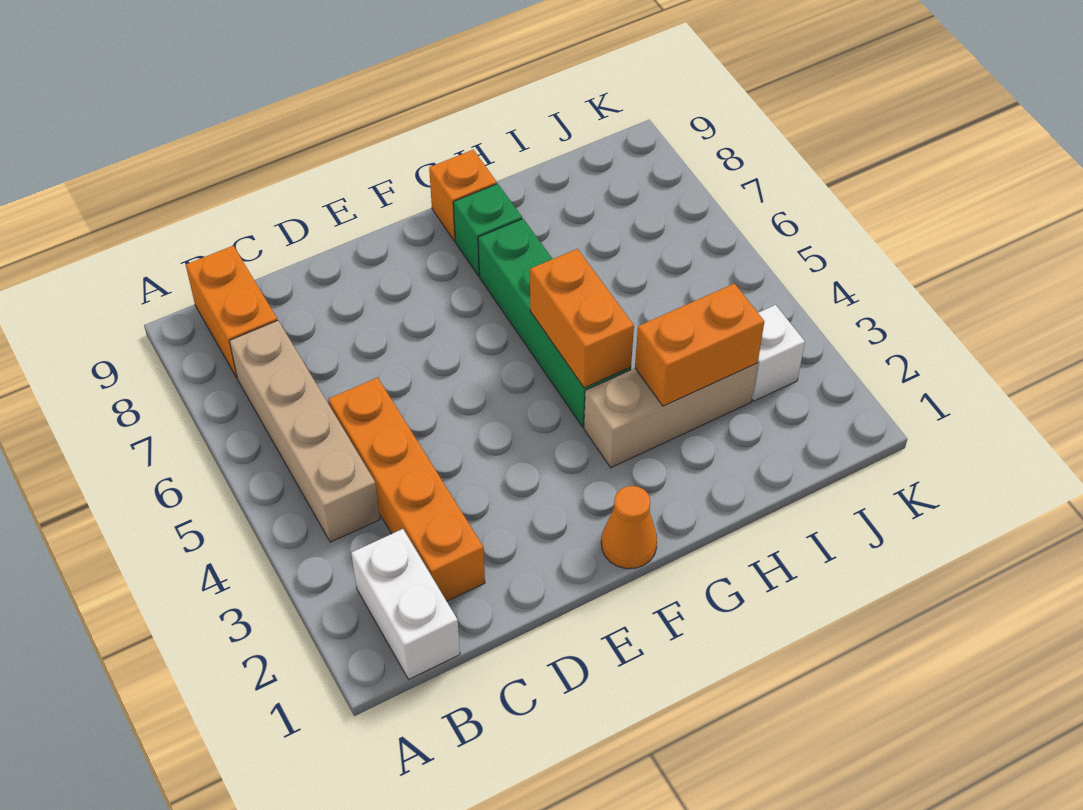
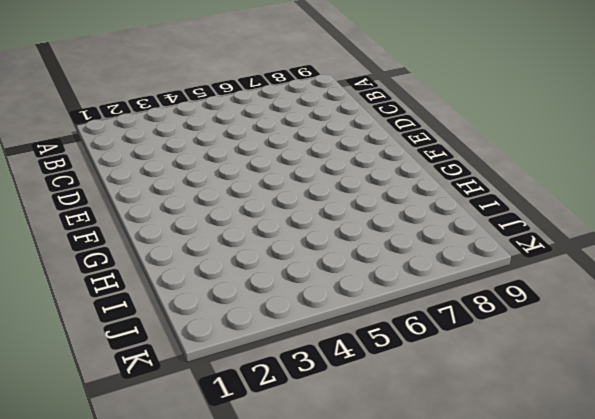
none -> white 1x2 brick [351,529,460,679]
none -> tan 1x4 brick [229,320,380,542]
none -> orange 1x2 brick [186,246,277,378]

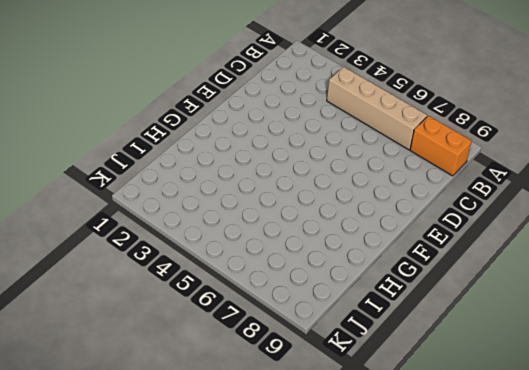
none -> white 1x2 brick [351,529,460,679]
none -> orange 1x4 brick [328,378,485,601]
none -> orange 1x1 cone [601,486,657,569]

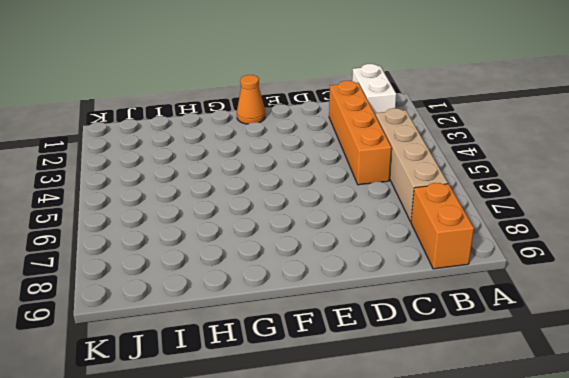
none -> tan 1x3 brick [584,363,758,468]
none -> green 1x4 brick [478,219,631,427]
none -> green 1x1 brick [453,184,522,276]

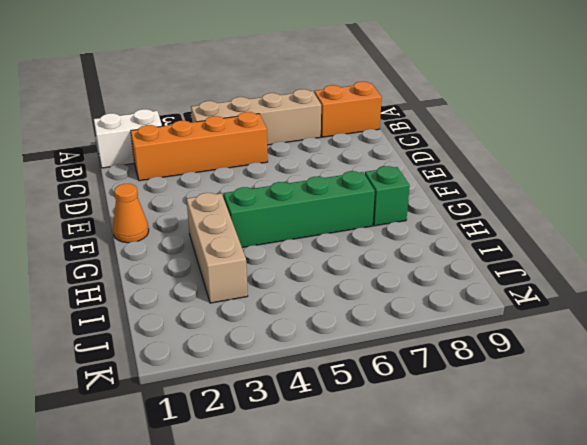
none -> orange 1x1 brick [429,150,497,241]
none -> white 1x1 brick [752,305,805,401]
none -> orange 1x2 brick [530,249,634,388]

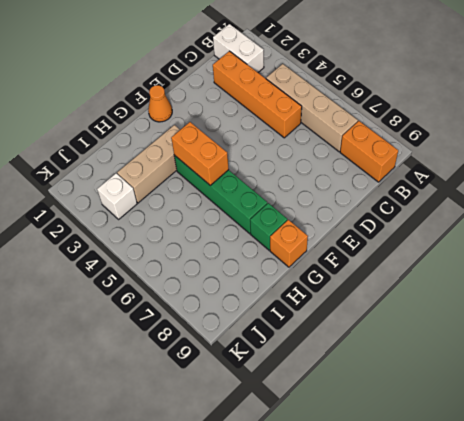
none -> orange 1x2 brick [635,283,764,406]

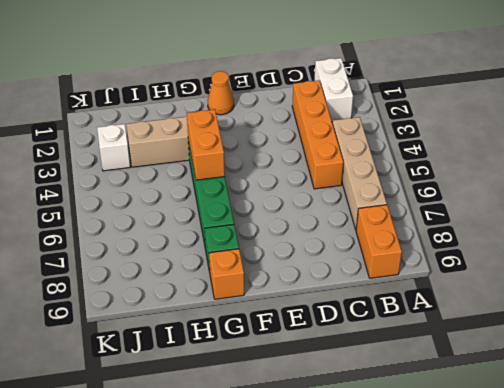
none -> orange 1x2 brick [635,283,764,406]

